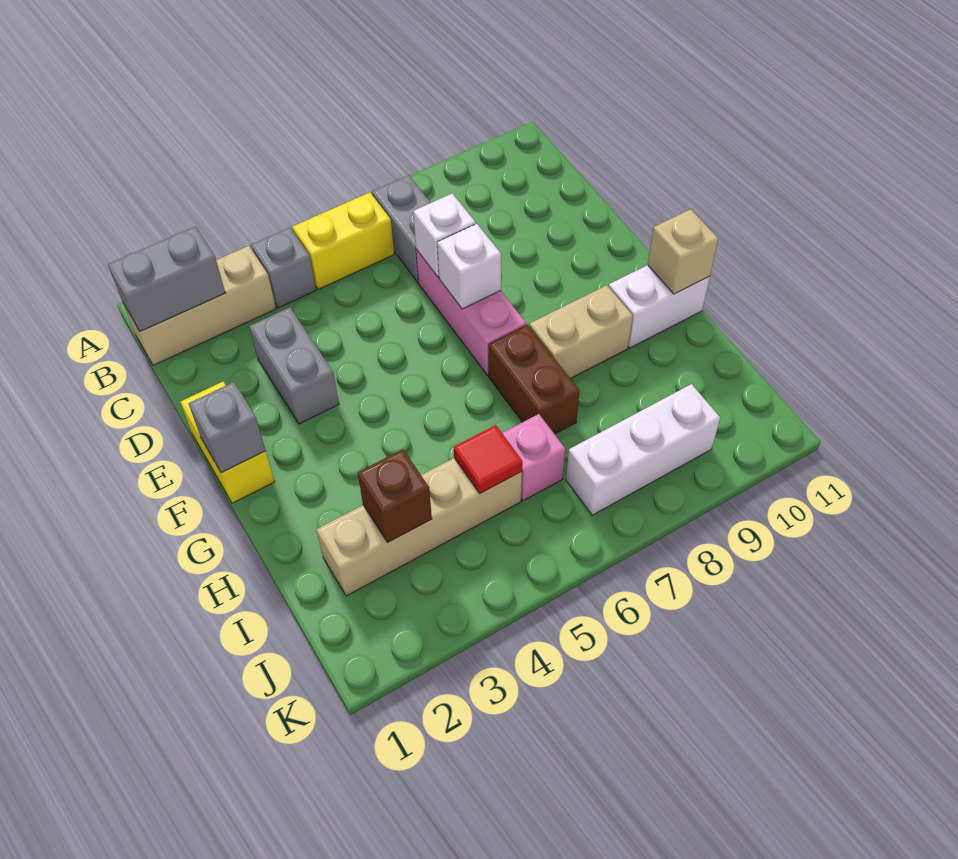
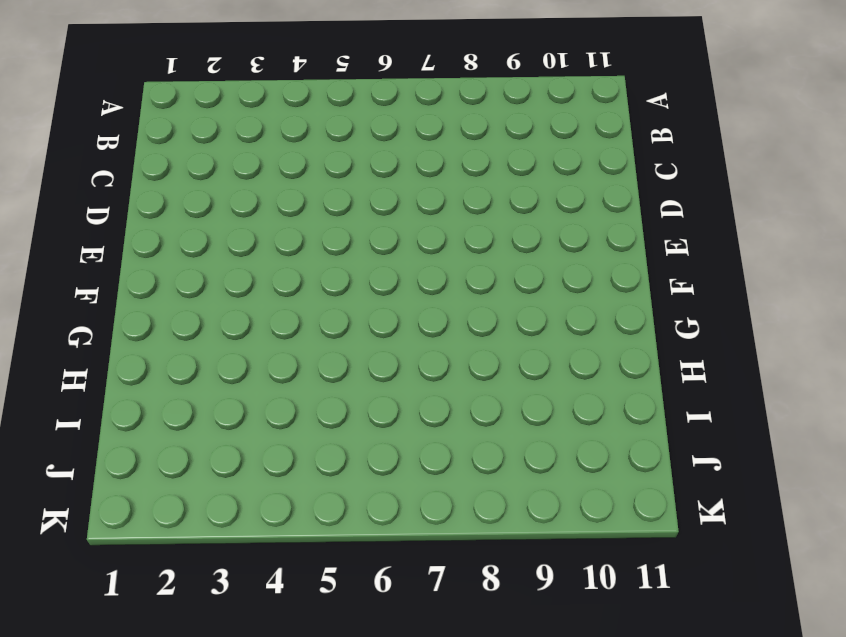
none -> tan 1x3 brick [124,246,276,365]
none -> grey 1x1 brick [251,228,316,308]
none -> yellow 1x2 brick [292,192,394,289]

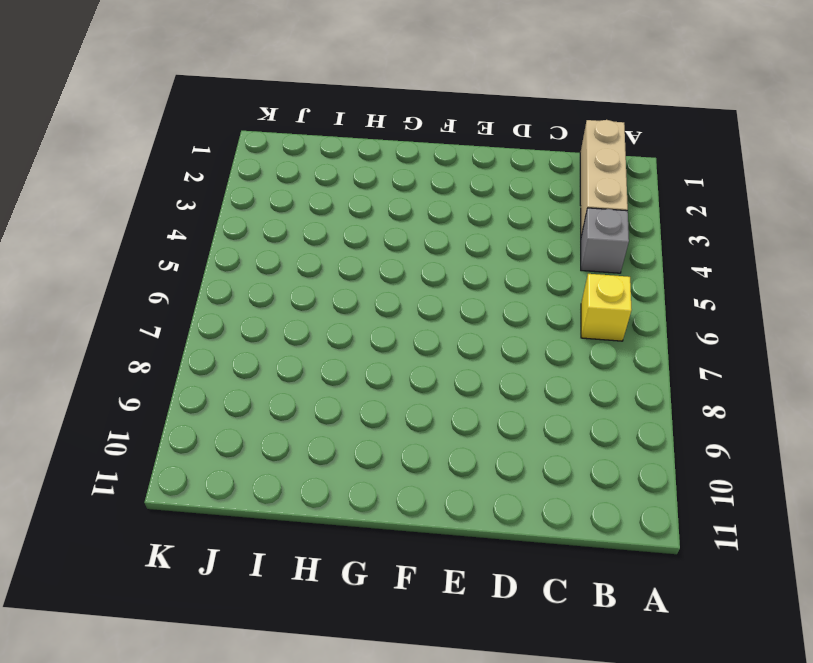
yellow 1x1 brick [581,274,632,341] -> yellow 1x2 brick [292,192,394,289]
none -> grey 1x2 brick [372,175,431,282]
none -> grey 1x2 brick [249,307,339,424]
none -> pink 1x3 brick [416,249,526,375]

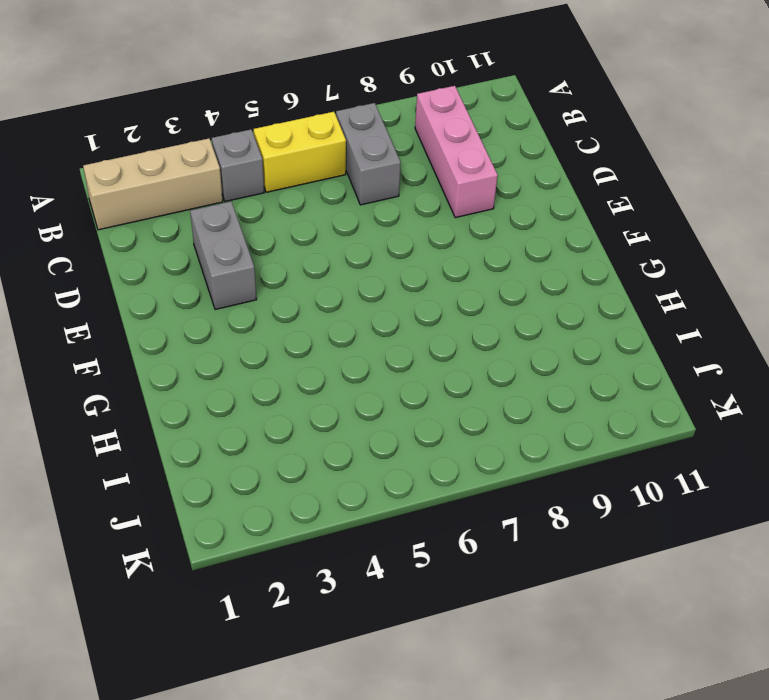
pink 1x3 brick [415,86,498,218] -> pink 1x3 brick moved to [416,249,526,375]
none -> yellow 1x2 brick [180,382,275,503]
none -> brown 1x2 brick [488,325,580,434]
none -> tan 1x2 brick [529,285,633,379]

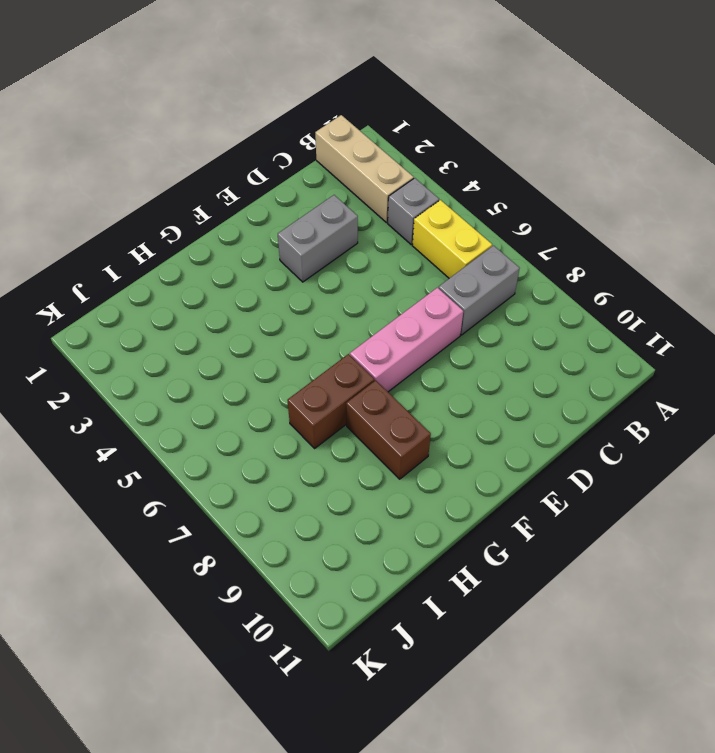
brown 1x2 brick [346,380,431,479] -> tan 1x2 brick [529,285,633,379]
none -> yellow 1x2 brick [180,382,275,503]
none -> white 1x2 brick [609,265,710,348]
none -> tan 1x4 brick [316,458,522,596]

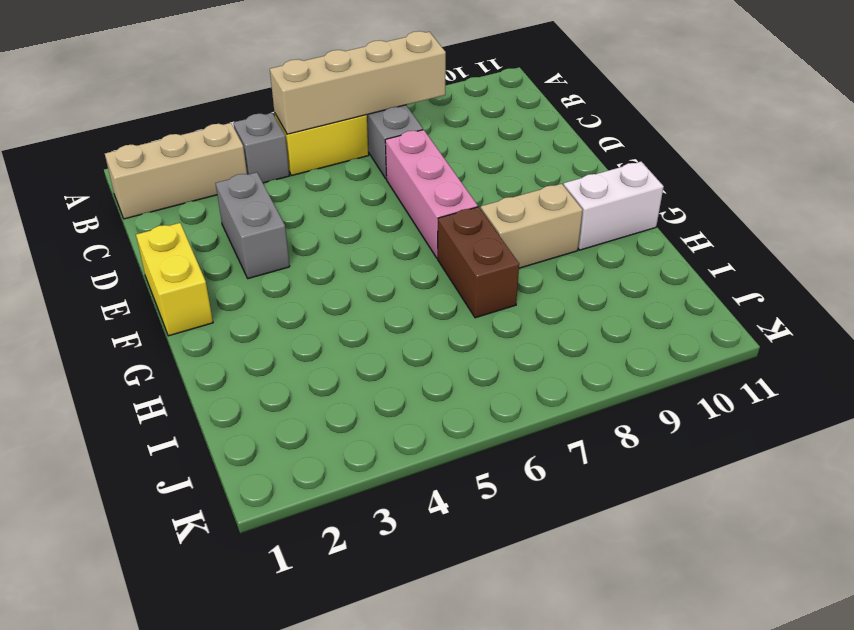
tan 1x4 brick [270,31,446,134] -> tan 1x4 brick moved to [316,458,522,596]
none -> pink 1x1 brick [502,414,565,501]
none -> white 1x3 brick [566,384,720,515]
none -> grey 1x2 brick [108,226,225,331]

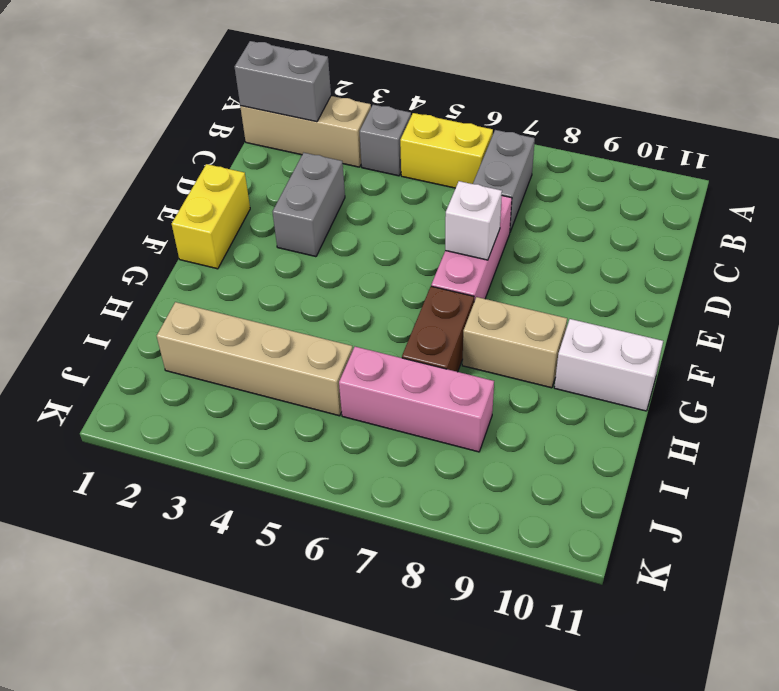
pink 1x3 brick [339,347,494,452] -> pink 1x1 brick [502,414,565,501]
none -> white 1x3 brick [566,384,720,515]
none -> white 1x1 brick [413,193,476,278]
none -> grey 1x1 brick [188,382,266,473]

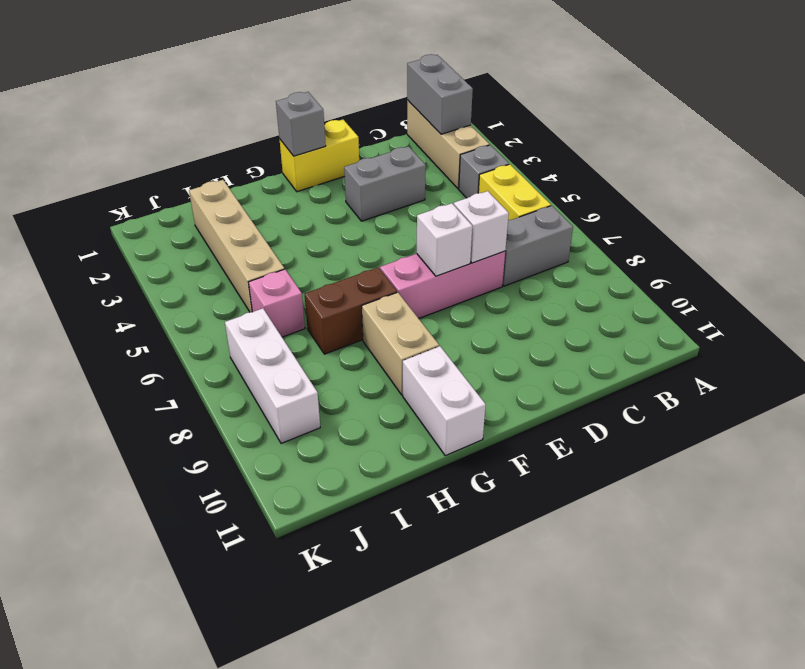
none -> tan 1x1 brick [648,209,718,294]
none -> brown 1x1 brick [358,449,432,542]
none -> red 1x1 tile [454,425,522,493]

